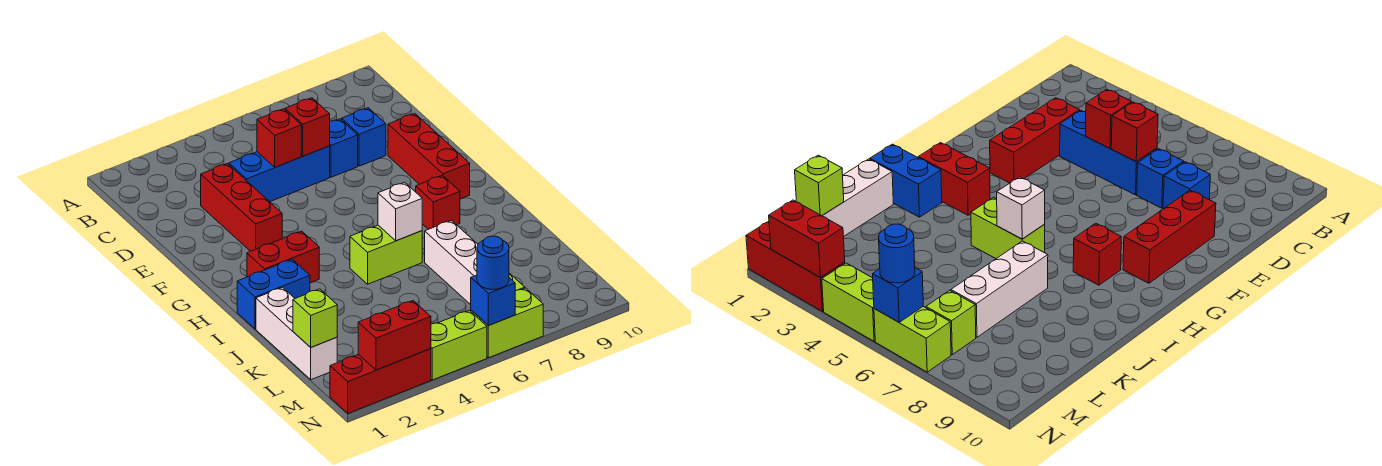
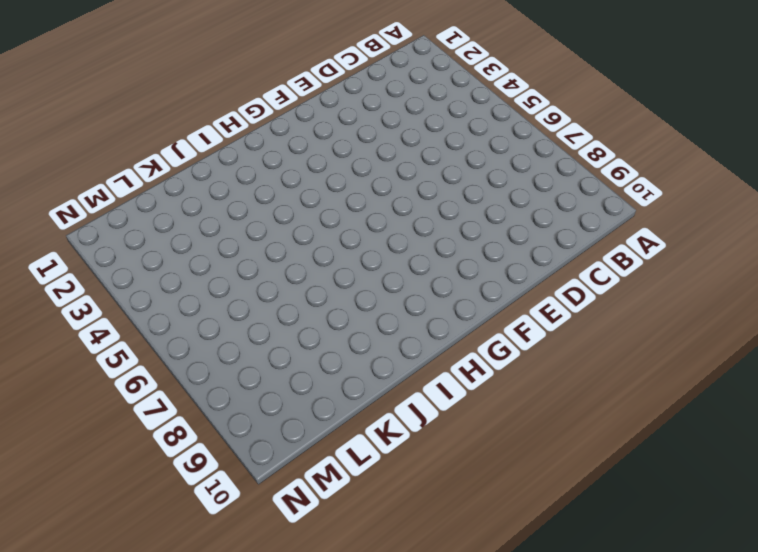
none -> red 1x3 brick [201,164,282,251]
none -> blue 1x3 brick [229,146,330,202]
none -> blue 1x1 brick [330,119,358,177]

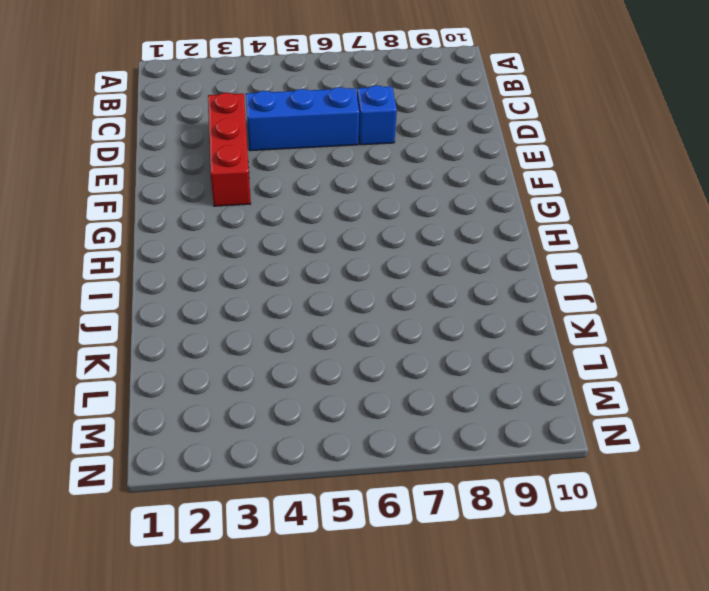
none -> blue 1x1 brick [341,108,386,166]
none -> red 1x3 brick [388,114,470,199]
none -> red 1x2 brick [247,231,319,283]

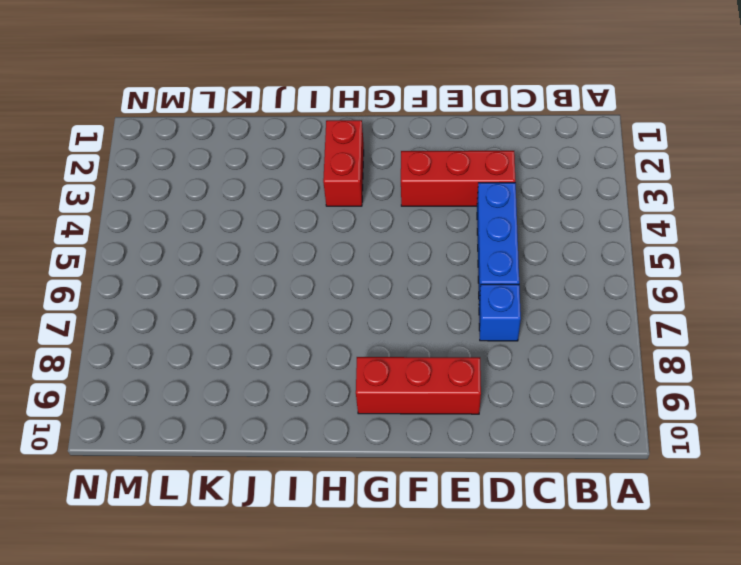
none -> blue 1x1 brick [341,108,386,166]
none -> red 1x1 brick [416,175,460,229]
none -> blue 1x2 brick [237,259,310,329]

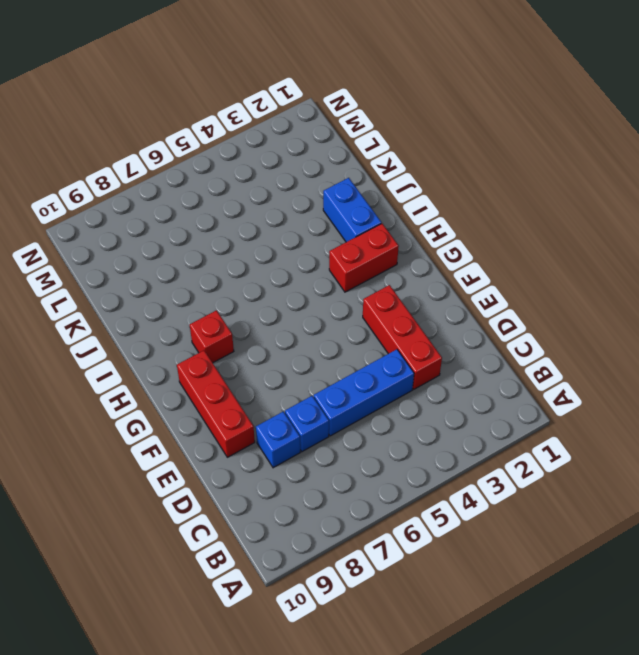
blue 1x2 brick [323,178,381,242] -> blue 1x2 brick turned to [237,259,310,329]
none -> lime 1x2 brick [350,225,422,284]
none -> white 1x3 brick [256,287,337,380]
none -> white 1x3 brick [425,220,478,305]

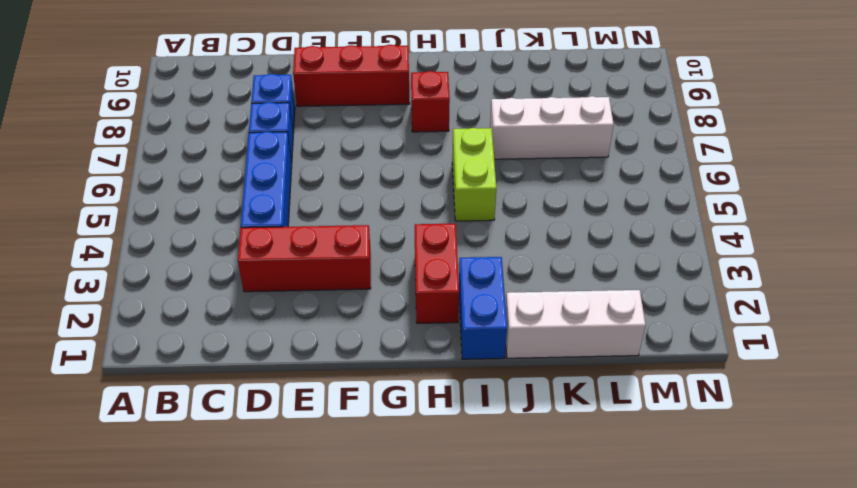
none -> lime 1x1 brick [926,290,976,355]
none -> red 1x3 brick [330,349,431,413]
none -> lime 1x2 brick [431,310,487,380]

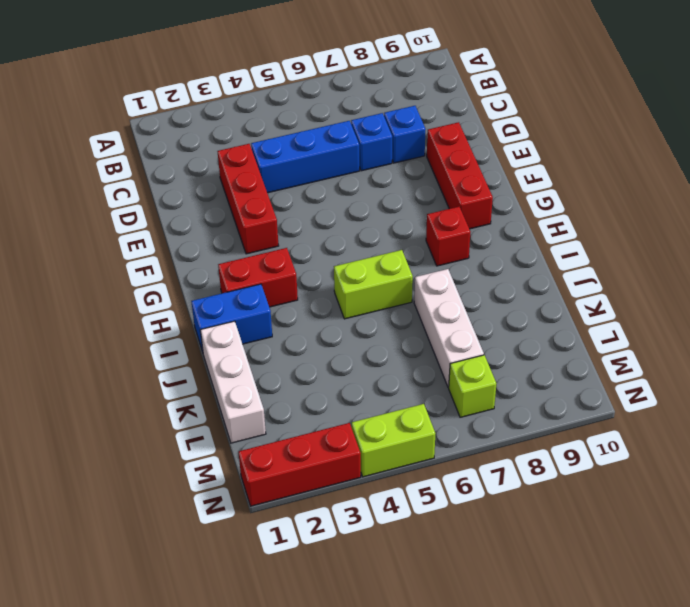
none -> lime 1x2 brick [471,288,543,358]
none -> red 1x1 brick [257,109,301,167]
none -> red 1x1 brick [285,98,330,156]

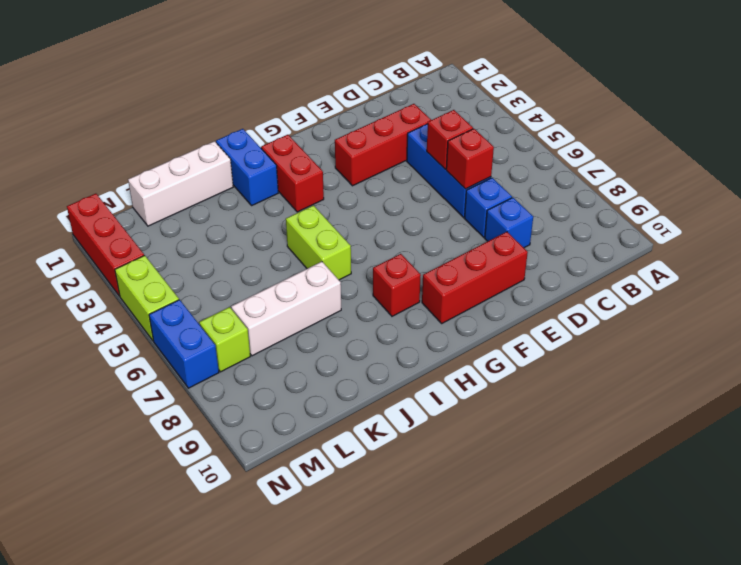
blue 1x2 brick [149,300,219,388] -> lime 1x2 brick [471,288,543,358]
none -> white 1x1 brick [378,182,422,241]
none -> lime 1x1 brick [293,289,337,347]
none -> red 1x2 brick [358,301,431,370]

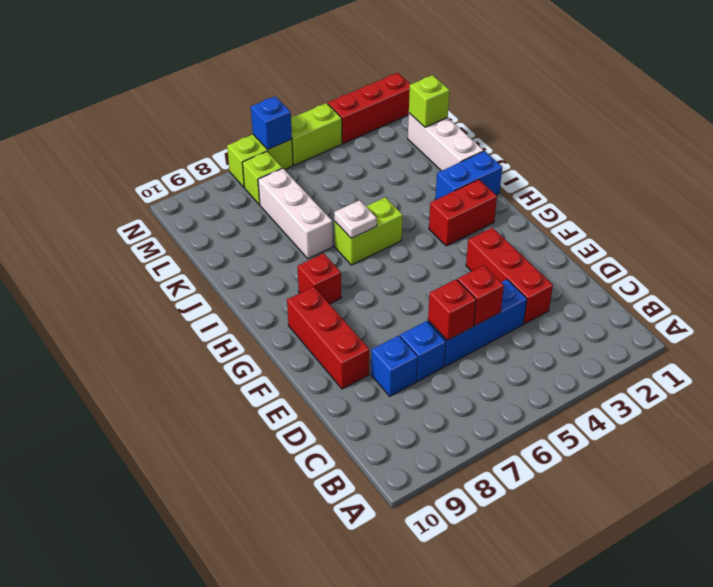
white 1x1 plate [334,200,377,238] -> white 1x1 brick [378,182,422,241]
none -> red 1x2 brick [358,301,431,370]
none -> blue 1x1 round brick [477,236,509,290]

